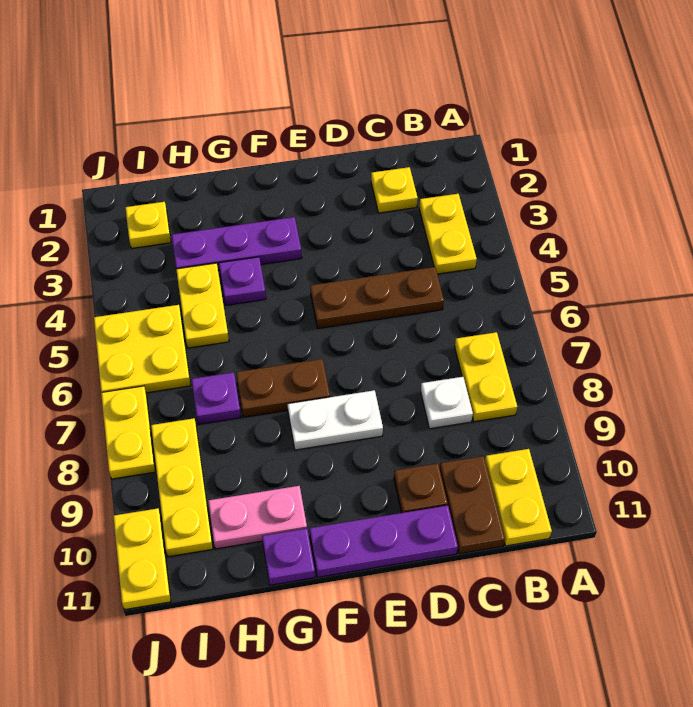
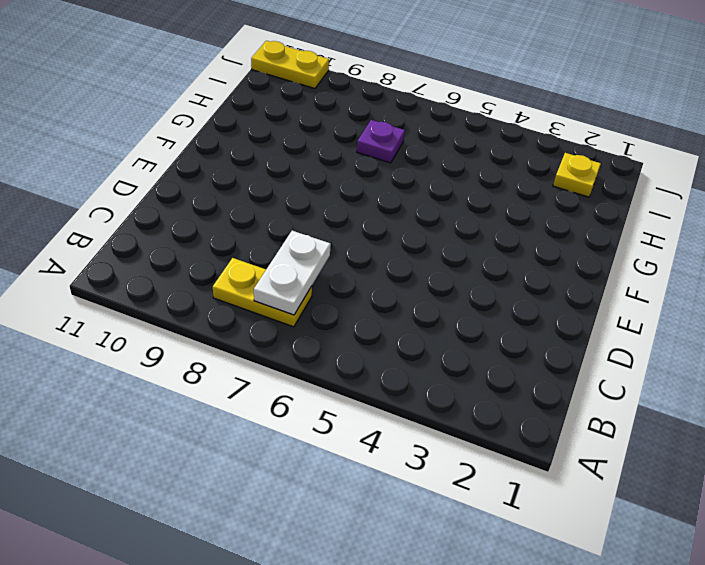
white 1x2 plate [254,231,331,315] -> white 1x2 plate moved to [288,390,383,450]
none -> yellow 1x2 plate [419,194,477,274]
none -> yellow 1x2 plate [485,449,552,546]
none -> yellow 1x1 plate [371,167,418,213]

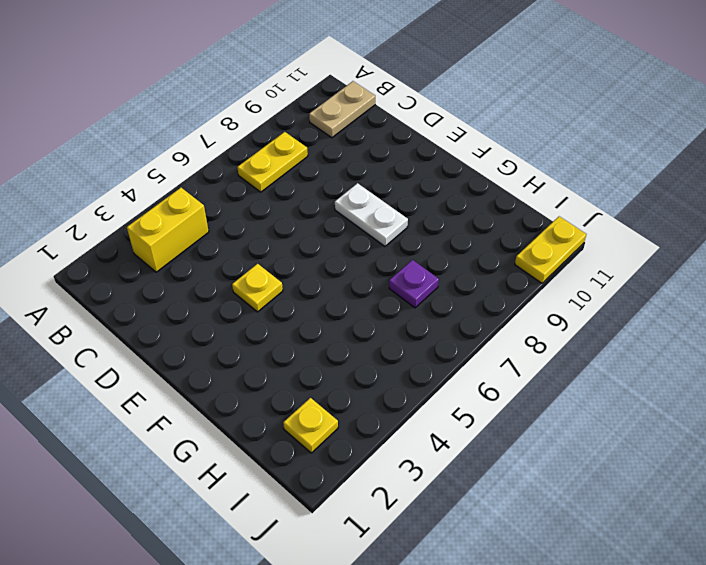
yellow 1x2 brick [127,188,209,272] -> yellow 1x2 plate [419,194,477,274]
tan 1x2 plate [309,81,375,138] -> yellow 1x2 plate [485,449,552,546]
yellow 1x1 plate [232,264,283,312] -> yellow 1x1 plate moved to [371,167,418,213]
none -> brown 1x3 plate [310,267,444,328]
none -> white 1x1 plate [421,377,473,429]
none -> brown 1x2 plate [440,456,505,554]

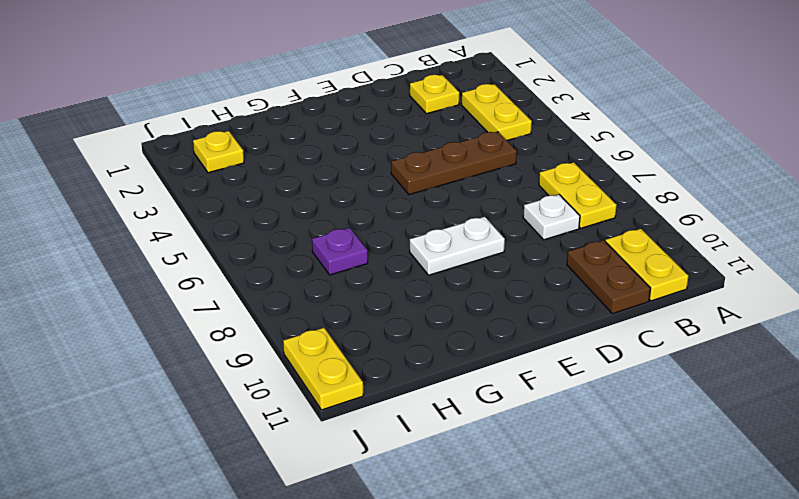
none -> brown 1x1 plate [394,463,448,513]
none -> purple 1x3 plate [310,505,458,577]
none -> purple 1x3 plate [172,217,302,271]

